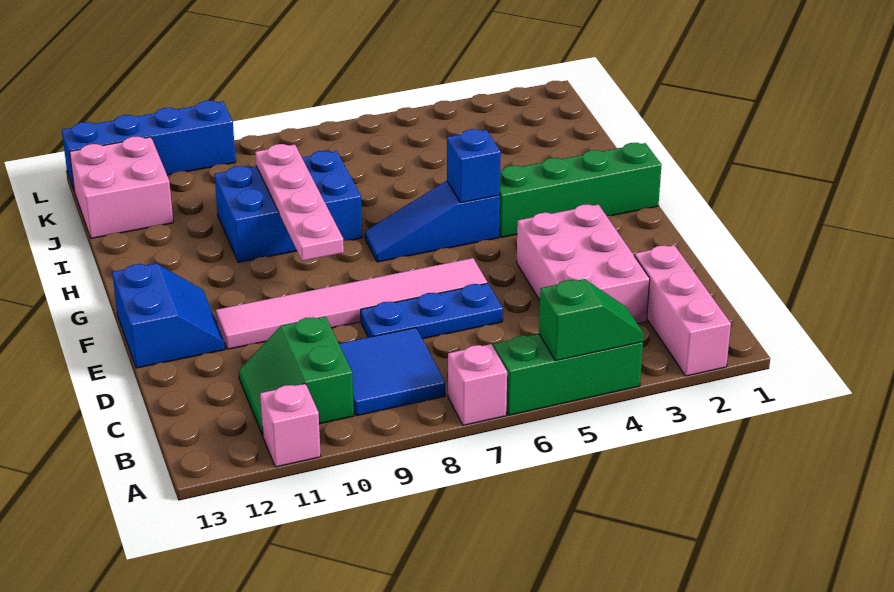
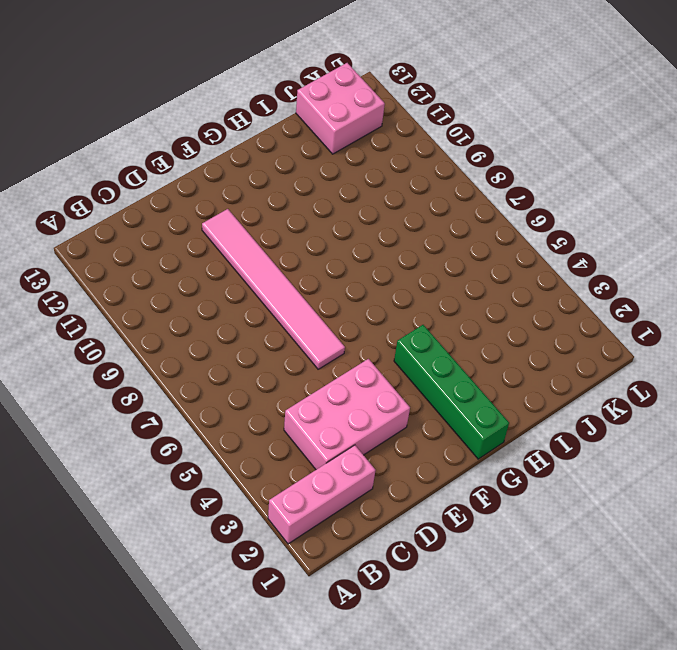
none -> green 1x3 brick [494,334,643,415]
none -> pink 1x1 brick [448,344,507,425]
none -> pink 1x1 brick [260,384,321,467]

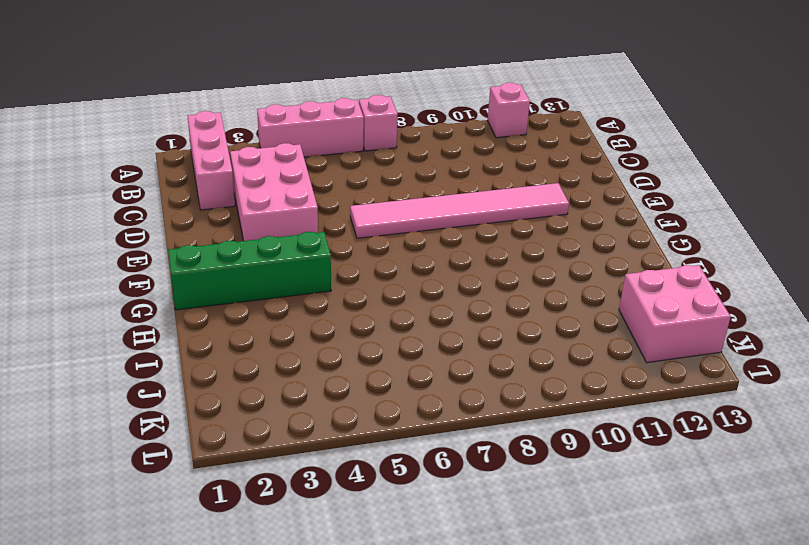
pink 1x3 brick [257,98,364,157] -> green 1x3 brick [494,334,643,415]
none -> blue 2x2 tile [339,328,445,416]
none -> green 2x2 slope [239,316,354,436]
none -> blue 1x3 plate [361,283,503,339]

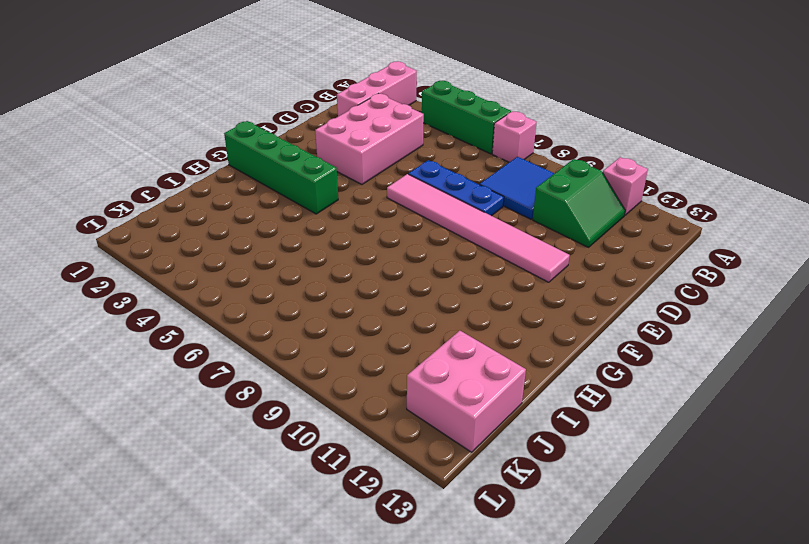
none -> blue 2x2 slope [112,263,225,368]
none -> blue 1x3 slope [365,181,500,262]
none -> blue 2x3 brick [214,151,362,262]

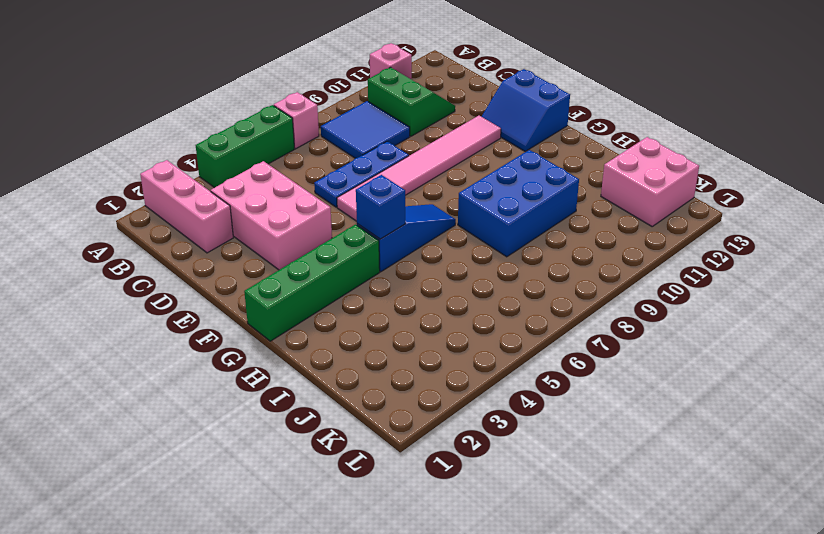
none -> blue 1x4 brick [62,101,236,192]
none -> green 1x2 slope [539,279,644,361]
none -> pink 1x4 plate [255,144,344,261]

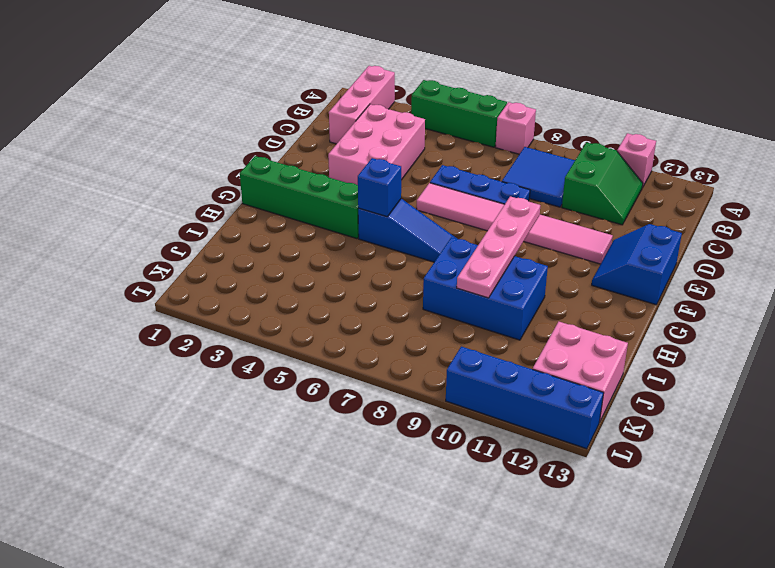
none -> green 1x2 slope [539,279,644,361]

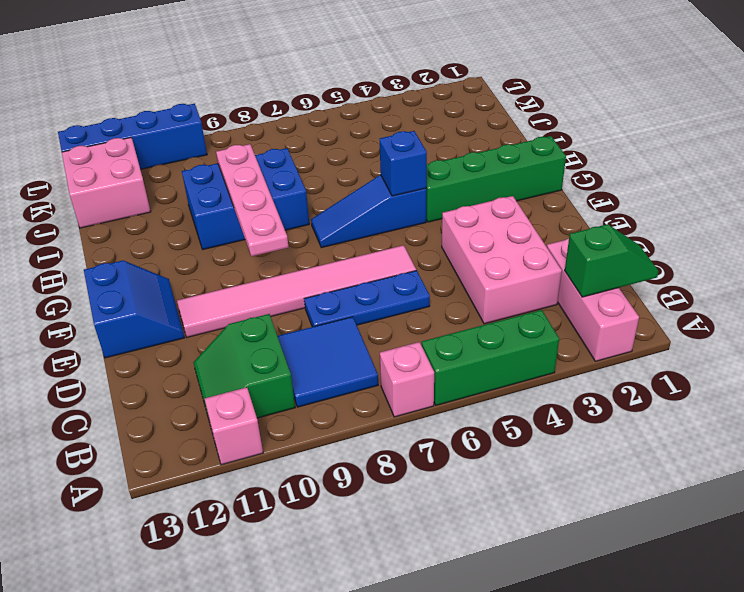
green 1x2 slope [565,224,659,297] -> green 1x2 slope moved to [539,279,644,361]

